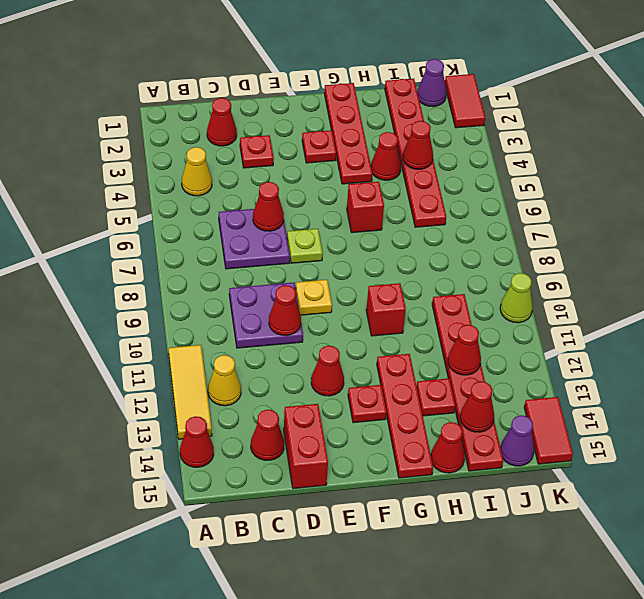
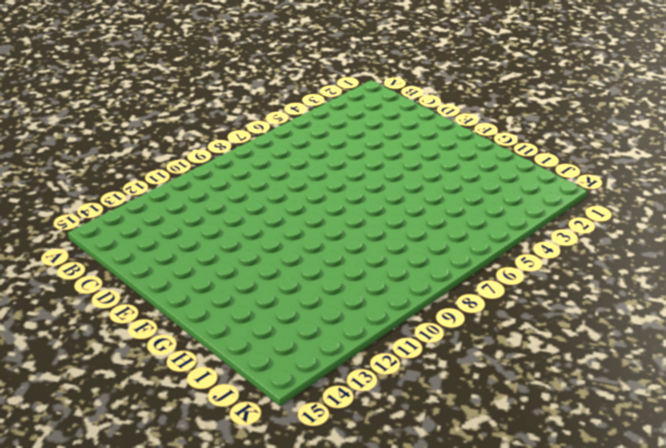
none -> yellow 1x3 tile [169,345,212,439]
none -> red 1x1 cone [180,416,214,467]
none -> yellow 1x1 cone [182,147,212,196]
none -> yellow 1x1 cone [208,355,241,406]

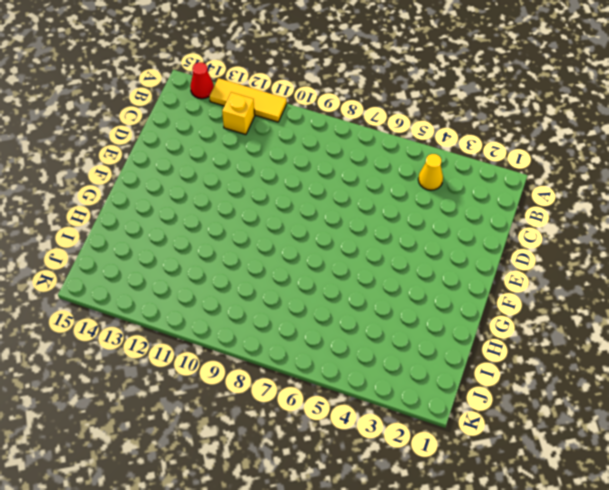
yellow 1x1 brick [222,92,255,135] -> yellow 1x1 cone [208,355,241,406]
none -> red 1x1 cone [207,98,237,146]
none -> purple 2x2 plate [219,209,290,269]
none -> purple 2x2 plate [229,282,303,348]
none -> red 1x1 cone [251,410,284,460]

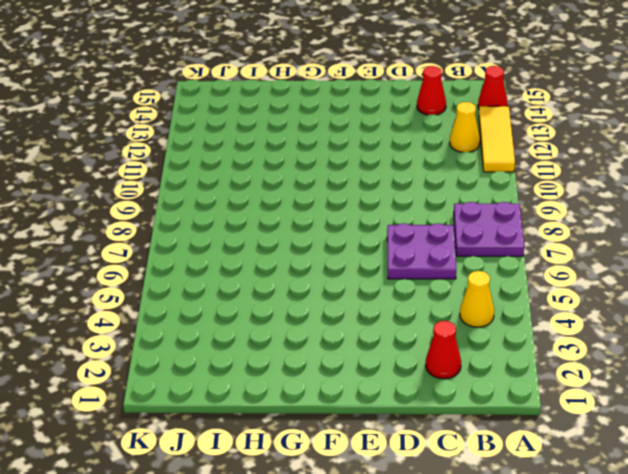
purple 2x2 plate [454,202,524,256] -> purple 2x2 plate moved to [229,282,303,348]
none -> red 1x1 plate [240,135,274,168]
none -> red 1x2 brick [284,404,328,489]
none -> lime 1x1 plate [287,229,323,263]
none -> yellow 1x1 plate [296,280,332,315]

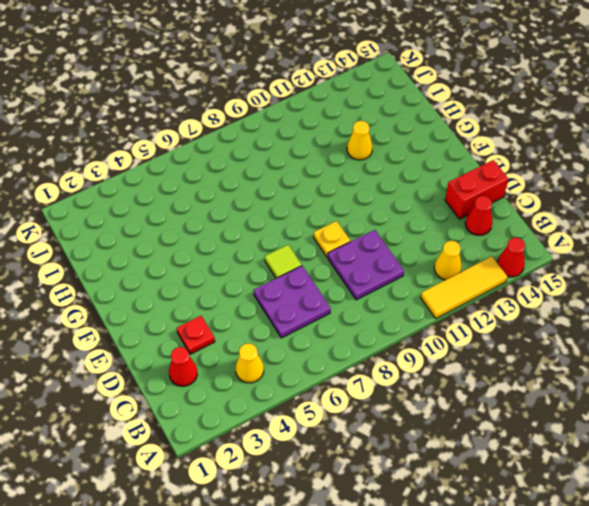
lime 1x1 tile [265,245,302,278] -> lime 1x1 plate [287,229,323,263]
yellow 1x1 cone [347,121,373,160] -> none
none -> red 1x1 cone [311,346,344,396]
none -> red 1x1 plate [302,130,336,163]
none -> red 1x1 plate [348,385,387,423]
none -> red 1x4 plate [324,83,372,184]

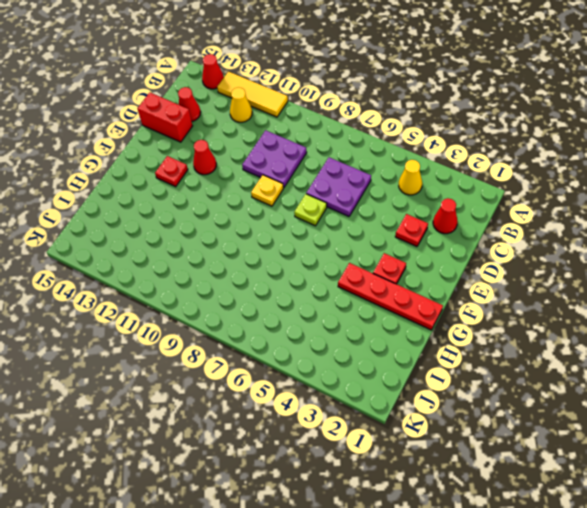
none -> red 1x1 brick [347,182,384,233]
none -> red 1x1 brick [366,283,406,336]
none -> red 1x4 plate [377,354,433,478]
none -> red 1x1 cone [371,132,401,180]

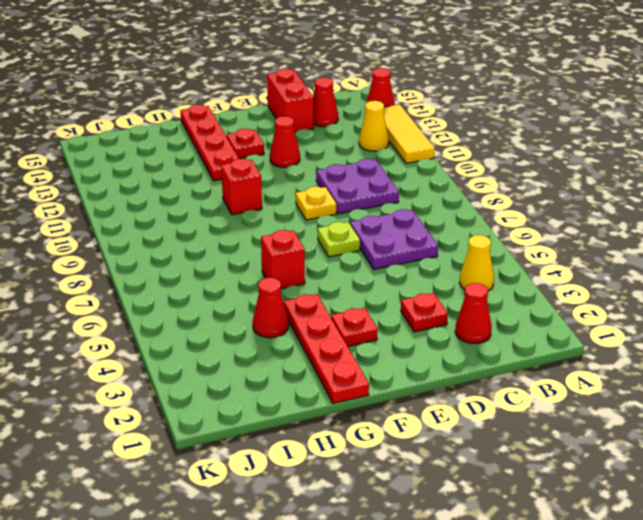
none -> red 1x1 plate [417,378,455,416]
none -> red 1x1 cone [431,422,465,473]
none -> red 1x6 plate [385,79,446,227]
none -> red 1x6 plate [432,294,503,471]

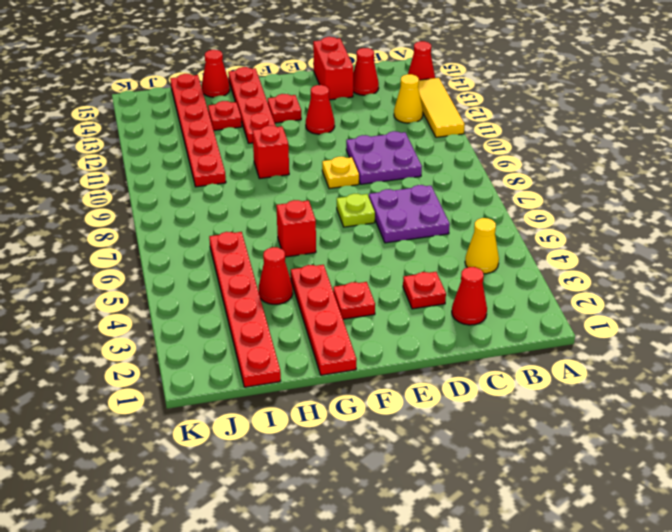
none -> purple 1x1 cone [417,59,446,107]
none -> purple 1x1 cone [500,415,534,466]
none -> red 1x2 tile [445,74,485,128]
none -> lime 1x1 cone [500,273,533,323]

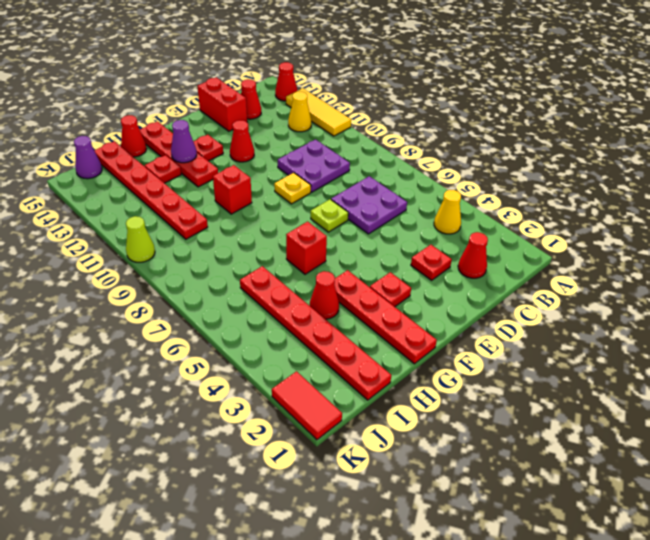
purple 1x1 cone [171,120,197,163] -> purple 1x1 cone moved to [417,59,446,107]
none -> red 1x2 tile [524,397,573,464]
none -> red 1x1 cone [253,182,284,231]
none -> red 1x1 cone [269,285,301,336]
none -> red 1x1 cone [403,121,433,169]

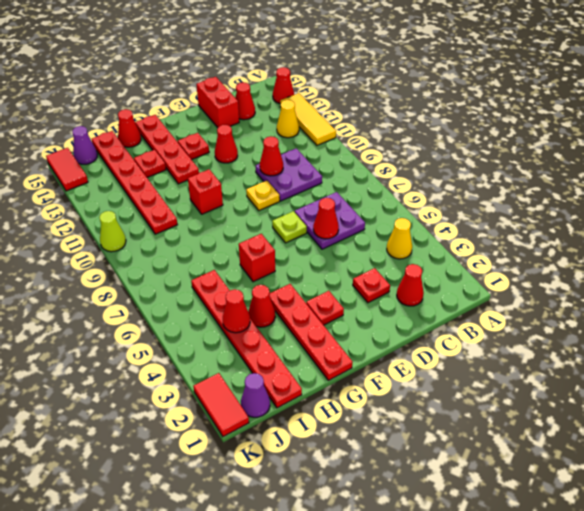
none -> red 1x1 cone [448,325,481,375]
none -> red 1x1 cone [460,381,494,432]

